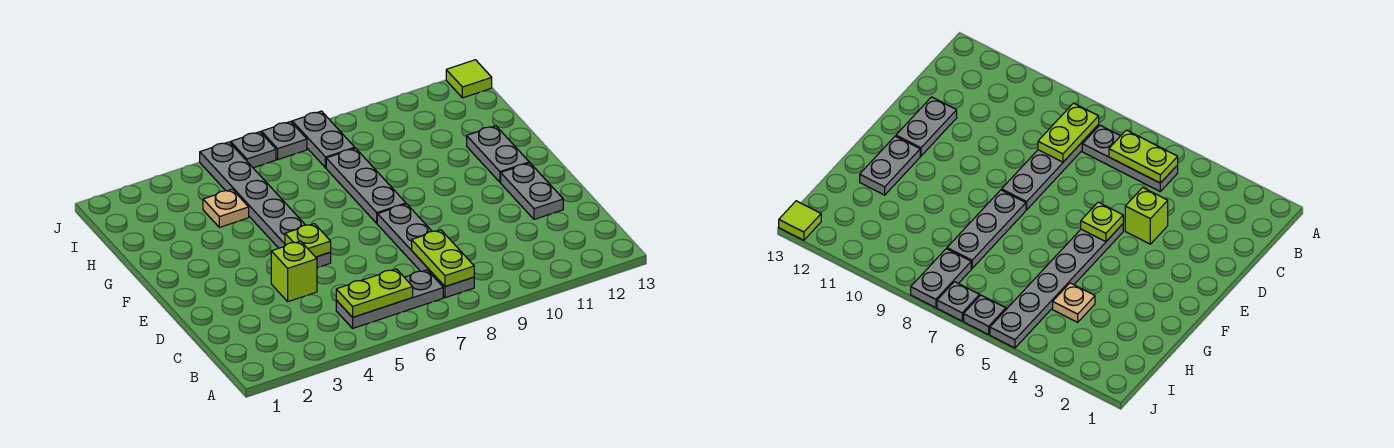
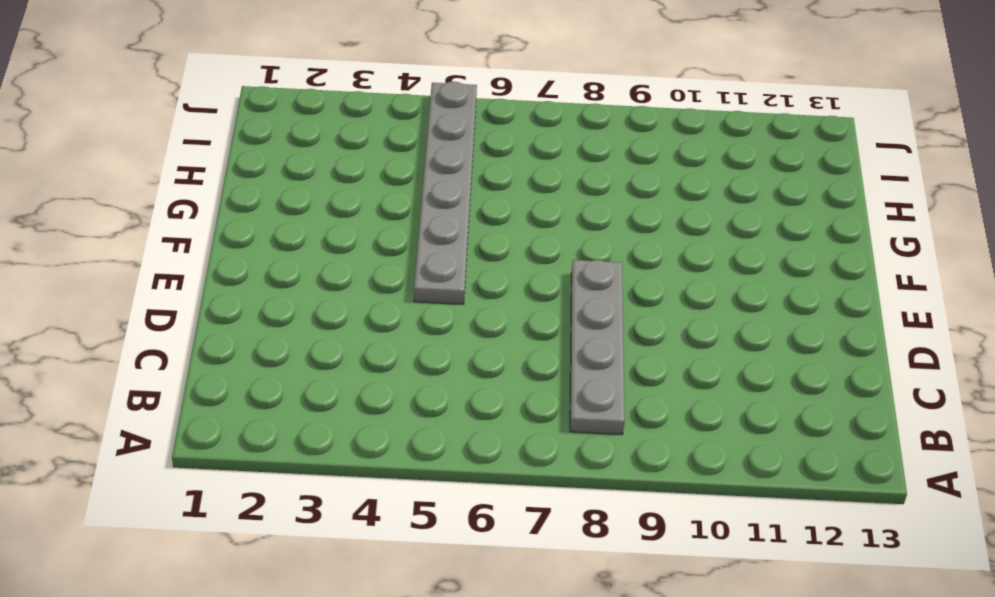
none -> grey 1x3 plate [336,270,443,328]
none -> lime 1x1 brick [271,241,317,302]
none -> grey 1x2 plate [501,163,563,219]

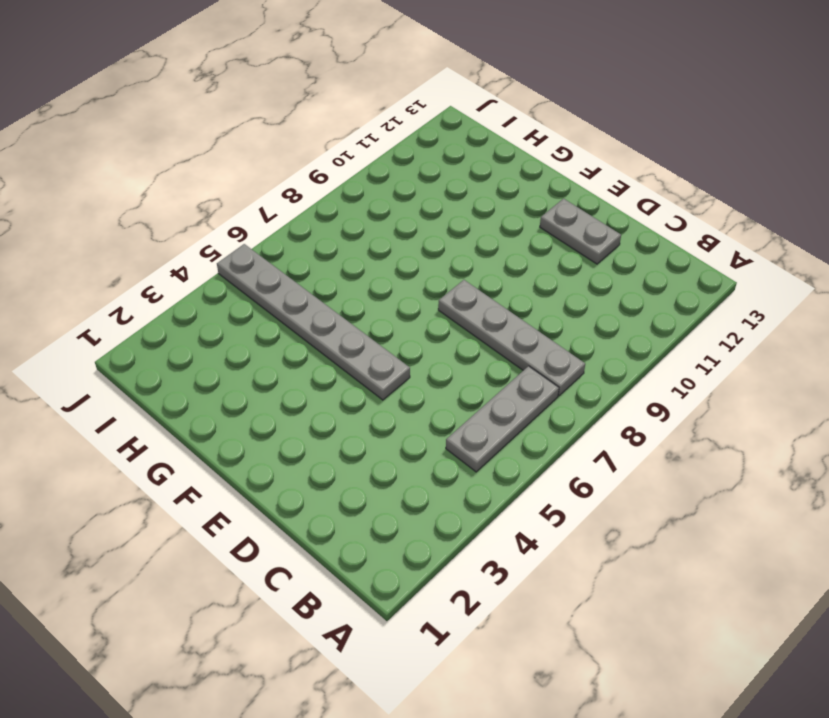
none -> lime 1x1 brick [271,241,317,302]
none -> grey 1x3 plate [326,148,406,223]
none -> grey 1x2 plate [467,126,529,182]

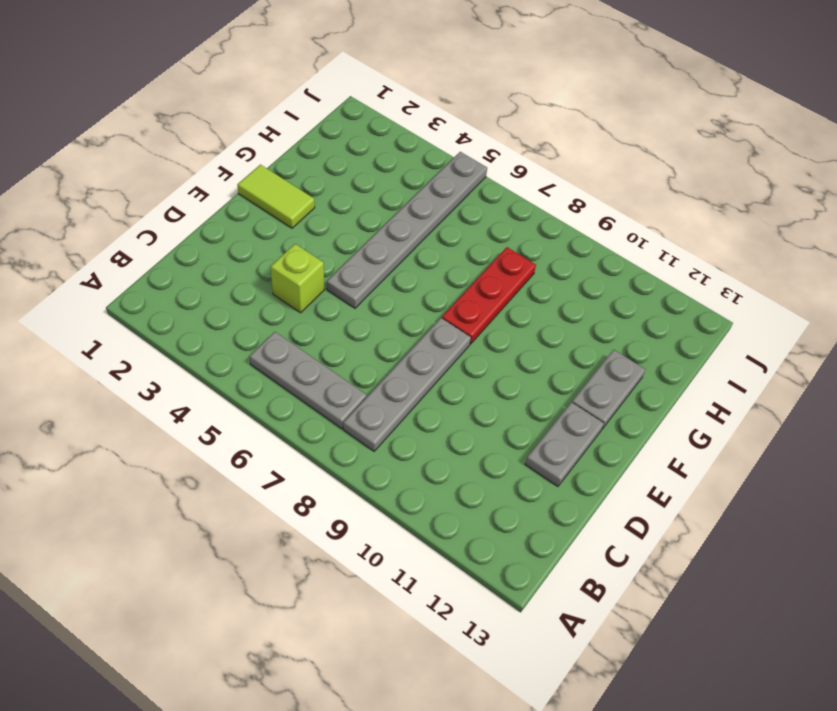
lime 1x2 tile [237,165,315,228] -> none
red 1x3 plate [442,247,536,344] -> grey 1x3 plate [326,148,406,223]
none -> tan 1x1 plate [203,189,249,227]
none -> grey 1x2 plate [292,111,355,168]
none -> grey 1x1 plate [231,132,276,168]

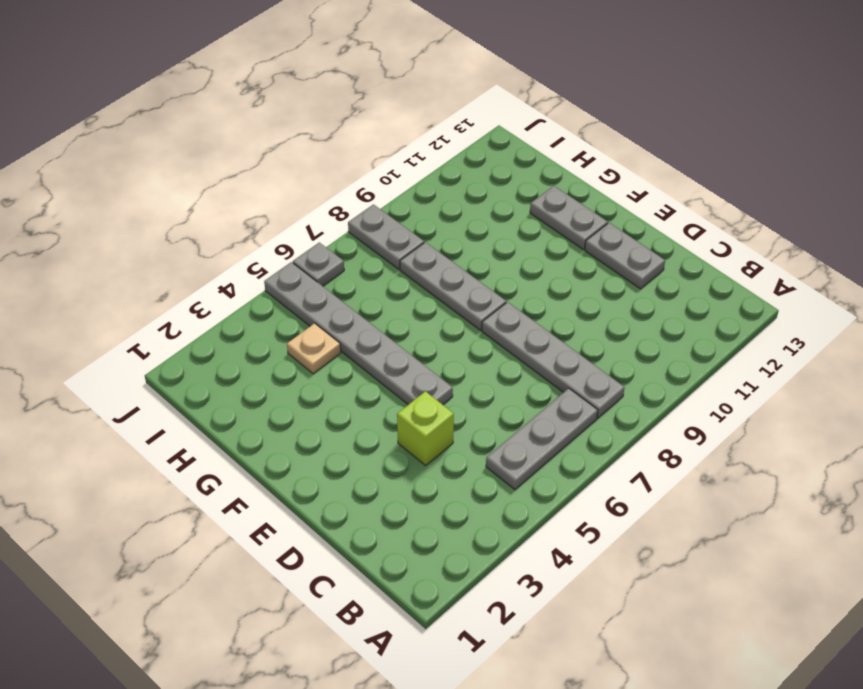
none -> grey 1x1 plate [261,121,307,159]
none -> lime 1x1 tile [446,60,492,98]
none -> lime 1x2 plate [336,269,413,317]

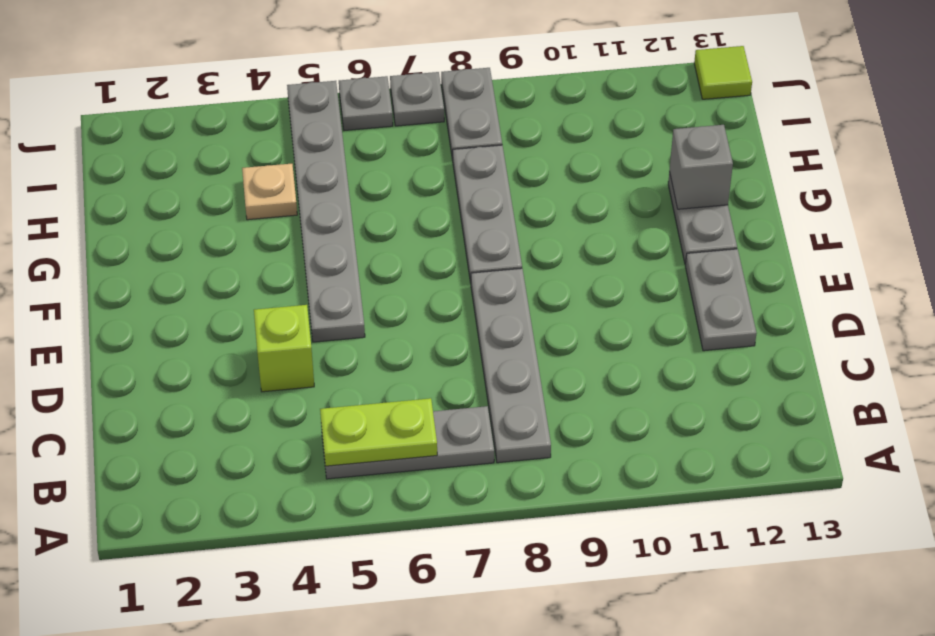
grey 1x1 brick [669,125,733,209] -> none
none -> lime 1x2 plate [412,230,474,287]
none -> lime 1x1 plate [285,224,331,257]

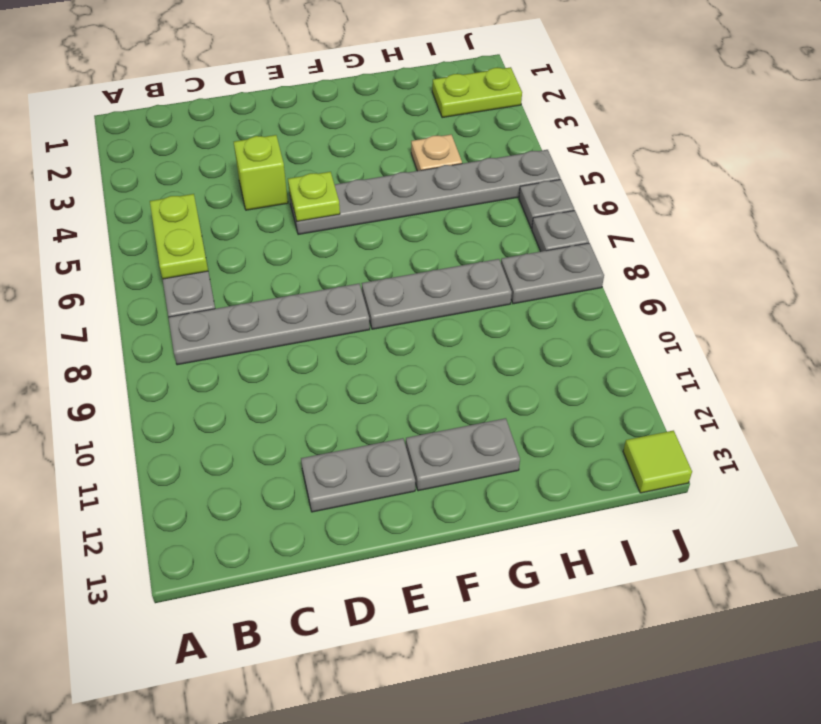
lime 1x2 plate [432,67,522,118] -> lime 1x2 plate moved to [412,230,474,287]

